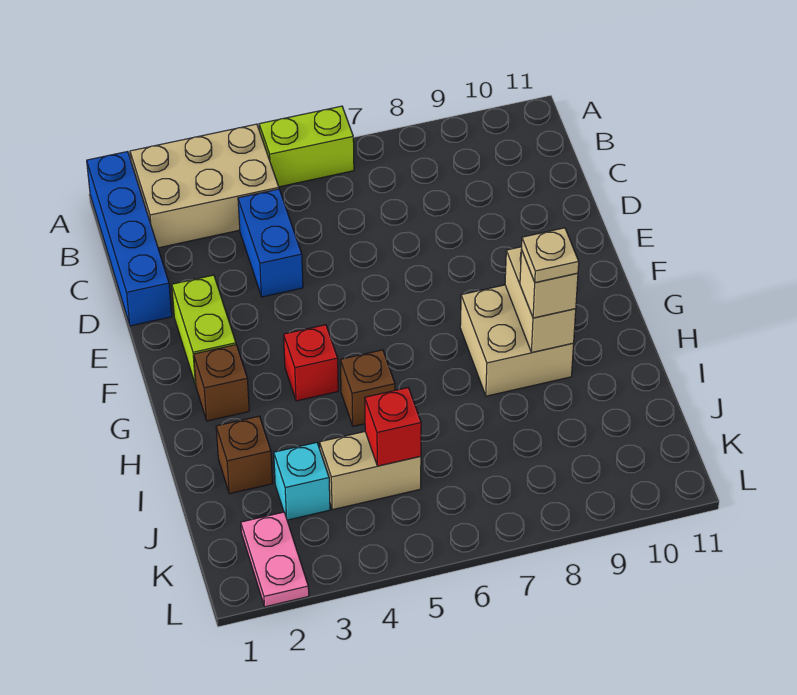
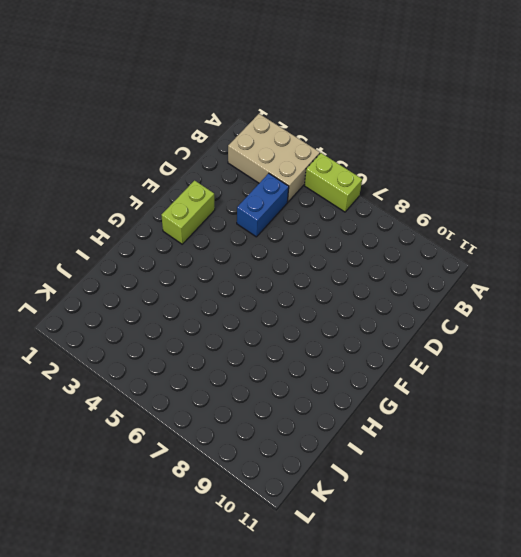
none -> blue 1x4 brick [87,151,172,326]
none -> brown 1x1 brick [194,345,249,421]
none -> red 1x1 brick [284,325,338,401]

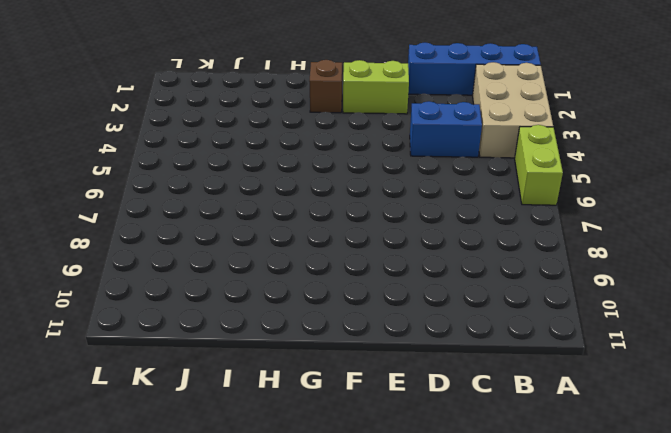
none -> red 1x1 brick [284,325,338,401]
none -> tan 2x2 brick [460,285,574,396]
none -> brown 1x1 brick [340,350,395,426]

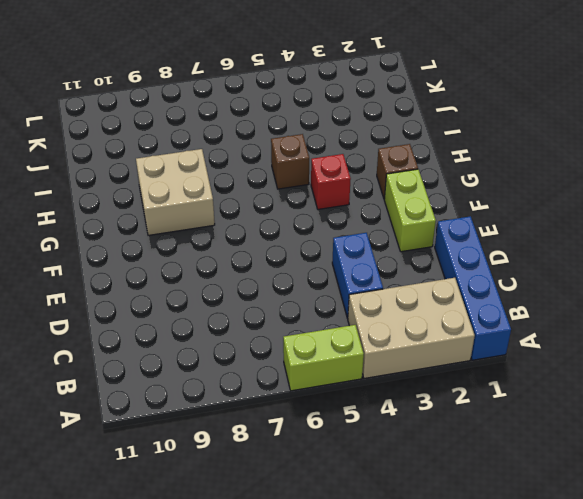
none -> brown 1x1 brick [216,416,272,494]
none -> cyan 1x1 brick [274,443,330,520]
none -> tan 1x2 brick [320,432,421,510]

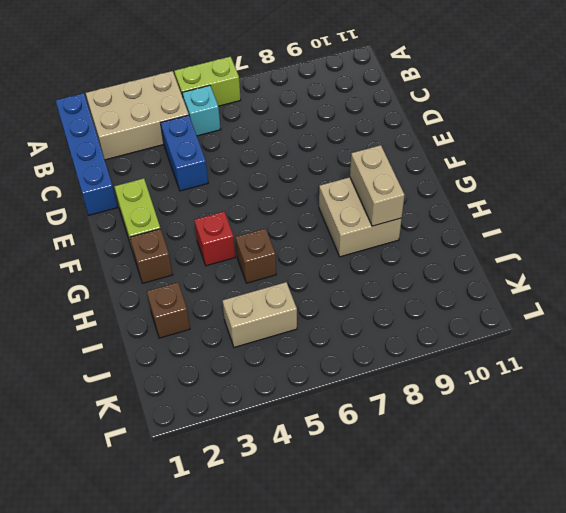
cyan 1x1 brick [182,85,221,136] -> cyan 1x1 brick moved to [274,443,330,520]
none -> pink 1x2 plate [241,512,309,607]
none -> red 1x1 brick [365,388,421,466]
none -> tan 1x1 brick [520,250,578,318]

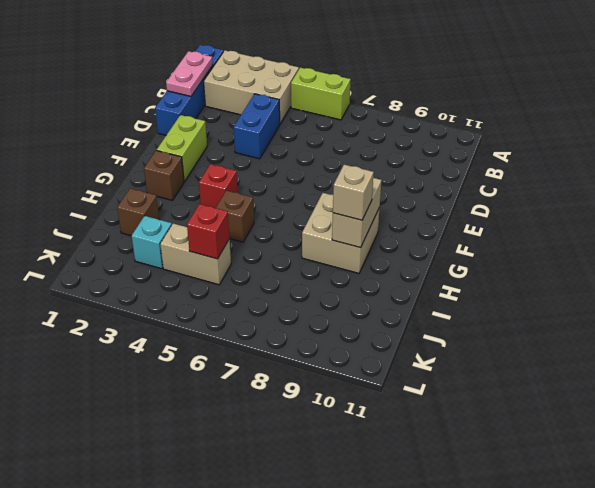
pink 1x2 plate [166,51,213,96] -> pink 1x2 plate moved to [241,512,309,607]
none -> tan 1x1 plate [522,228,579,283]

